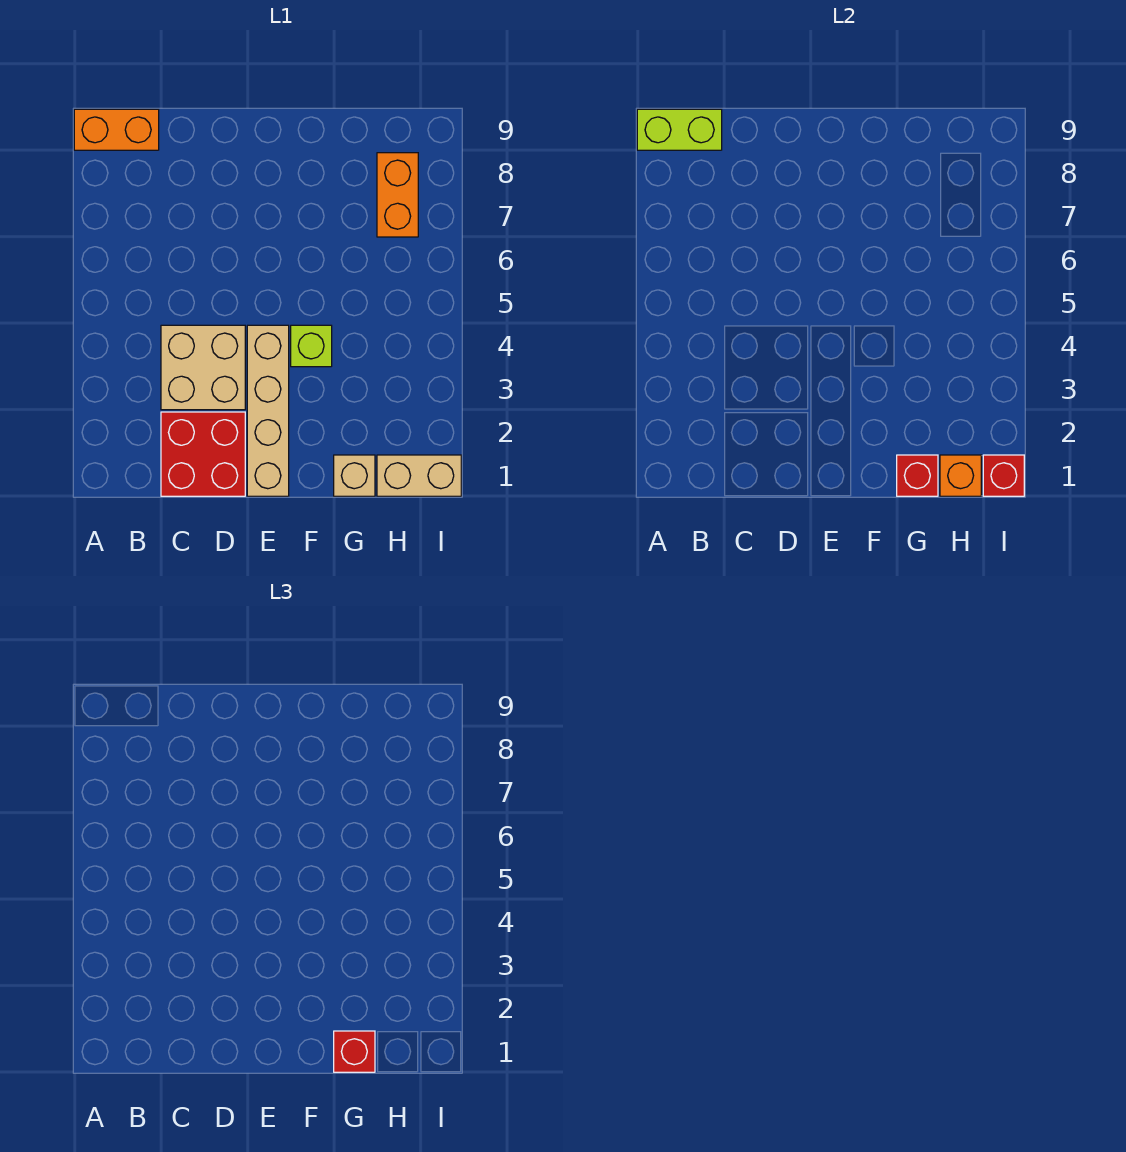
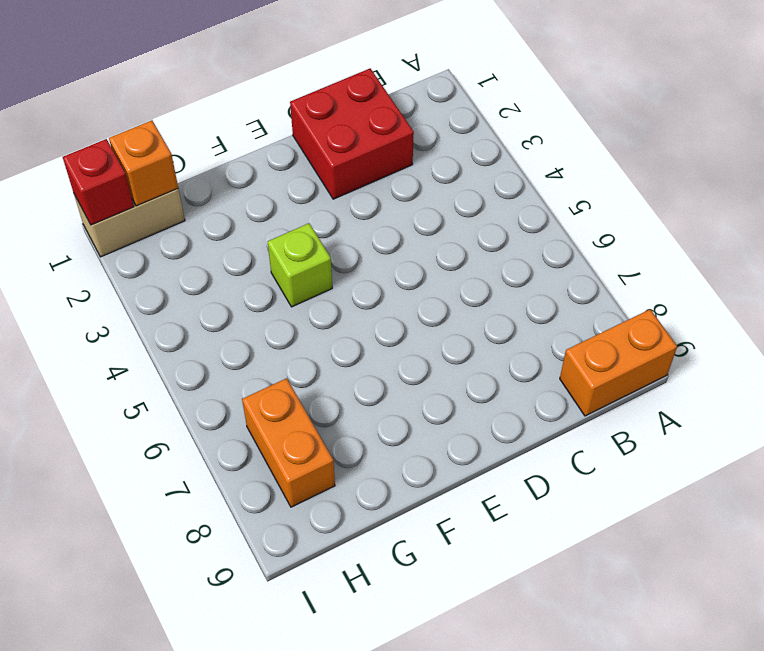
none -> tan 2x2 brick [161,325,245,410]
none -> tan 1x4 brick [247,325,289,496]
none -> tan 1x1 brick [334,455,375,496]

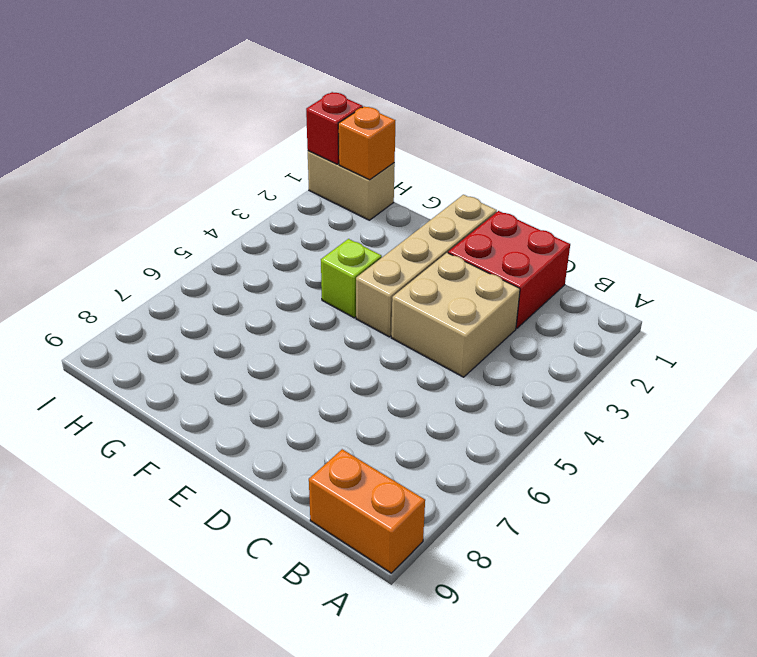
none -> tan 1x1 brick [334,455,375,496]
none -> orange 1x2 brick [377,153,418,237]
none -> lime 1x2 brick [637,109,722,150]

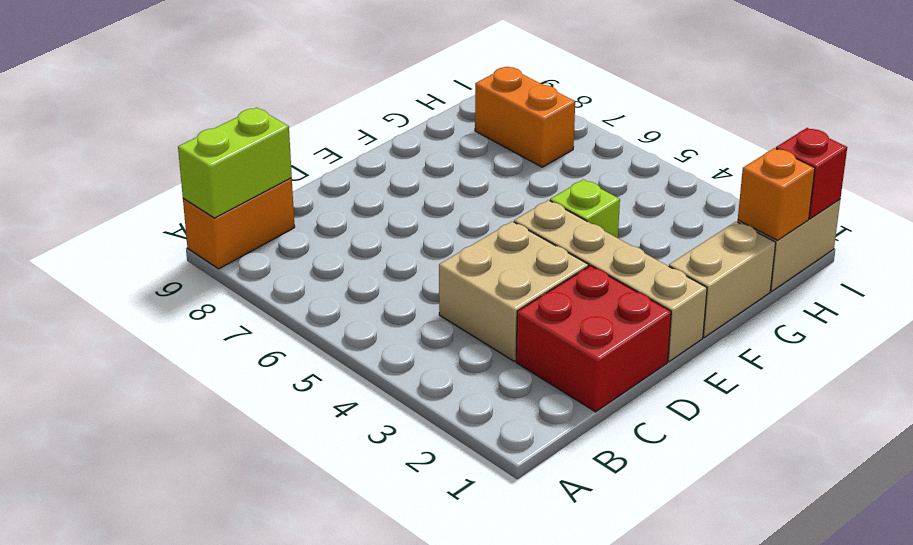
tan 1x2 brick [669,222,776,337] -> tan 1x1 brick [334,455,375,496]
none -> red 1x1 brick [897,455,938,496]
none -> red 1x1 brick [334,1031,375,1072]

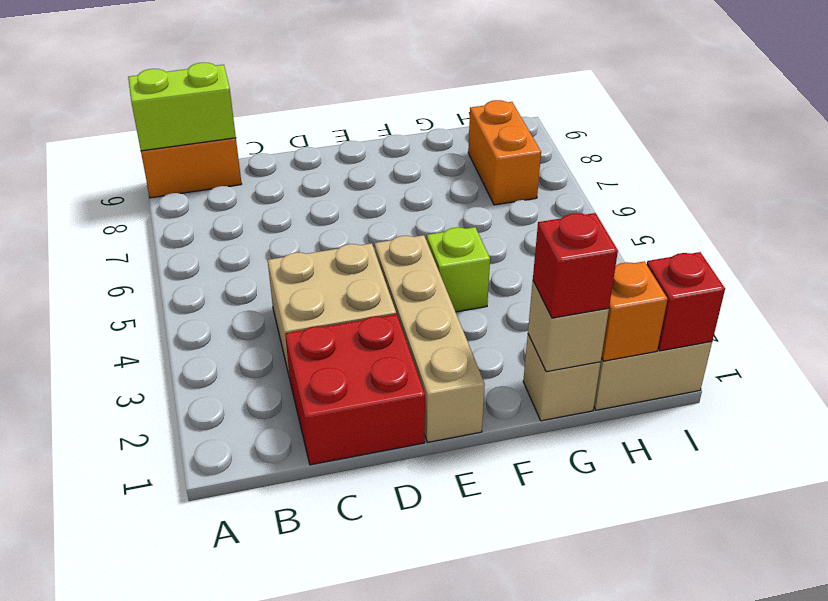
tan 1x1 brick [528,281,609,372] -> red 1x1 brick [897,455,938,496]

